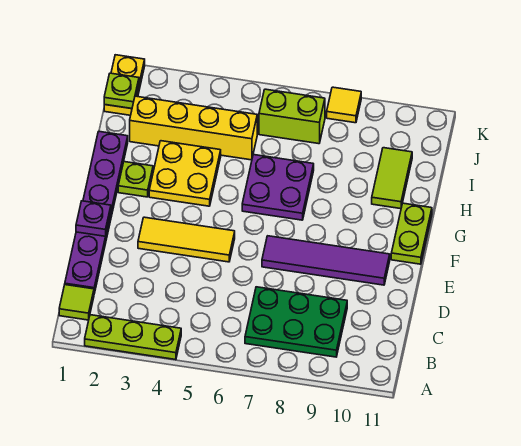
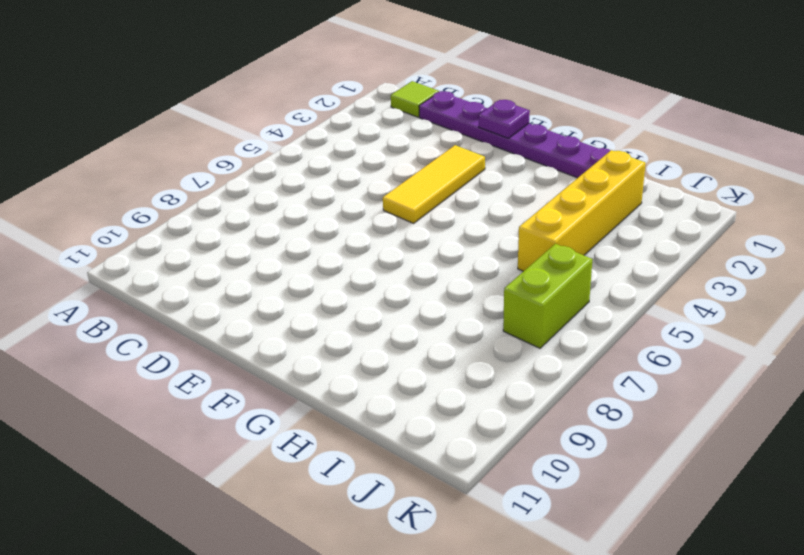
none -> lime 1x3 plate [85,315,181,360]
none -> green 2x3 plate [245,287,347,357]
none -> purple 1x4 tile [262,236,390,285]

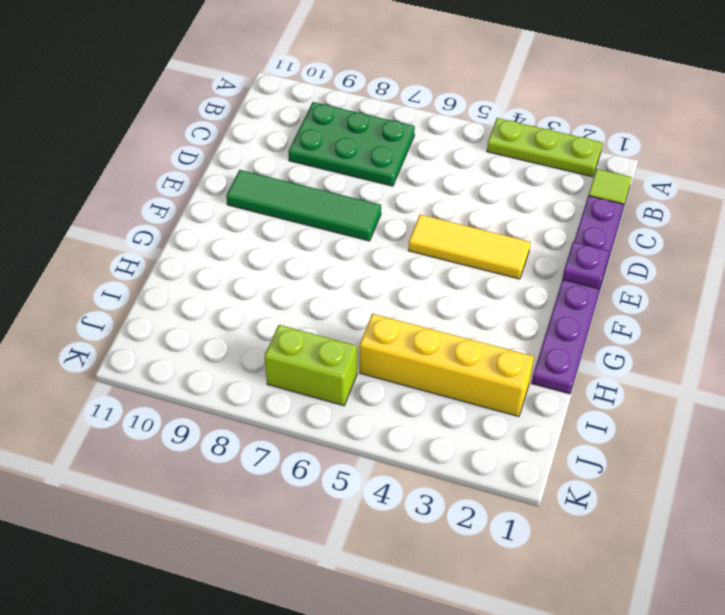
green 1x4 tile [226,170,381,241] -> purple 1x4 tile [262,236,390,285]
none -> lime 1x2 plate [391,203,432,264]
none -> lime 1x1 plate [118,162,153,197]
none -> yellow 2x2 plate [149,141,221,206]

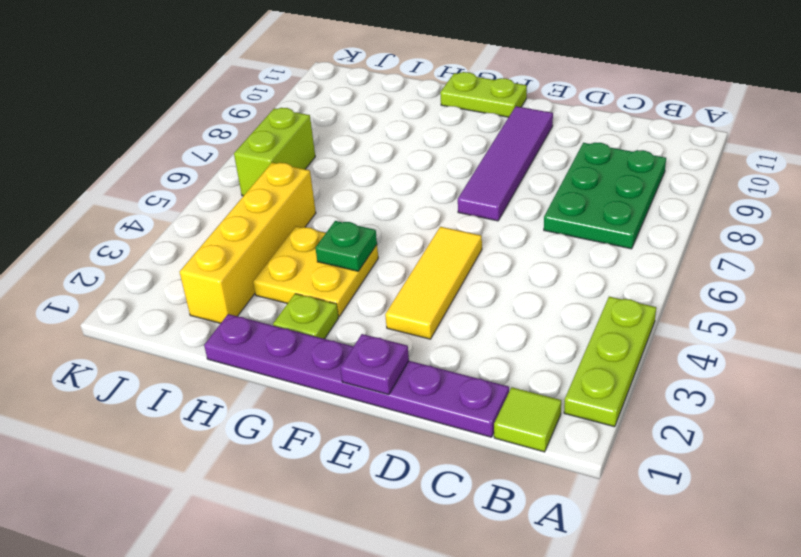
green 1x1 plate [315,221,377,271] -> none
none -> purple 2x2 plate [242,155,314,220]
none -> lime 1x2 tile [372,148,412,209]
none -> yellow 1x2 plate [104,55,145,115]

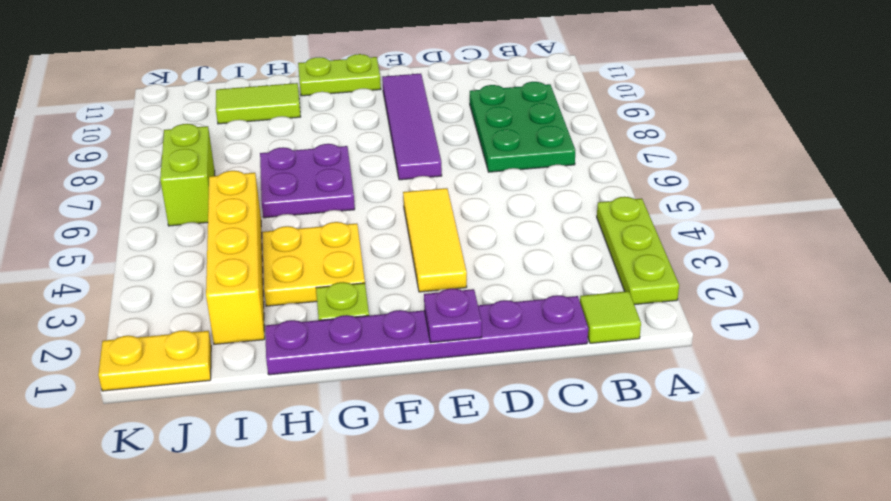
none -> yellow 1x1 tile [327,87,361,123]
none -> lime 1x1 plate [104,73,139,109]

